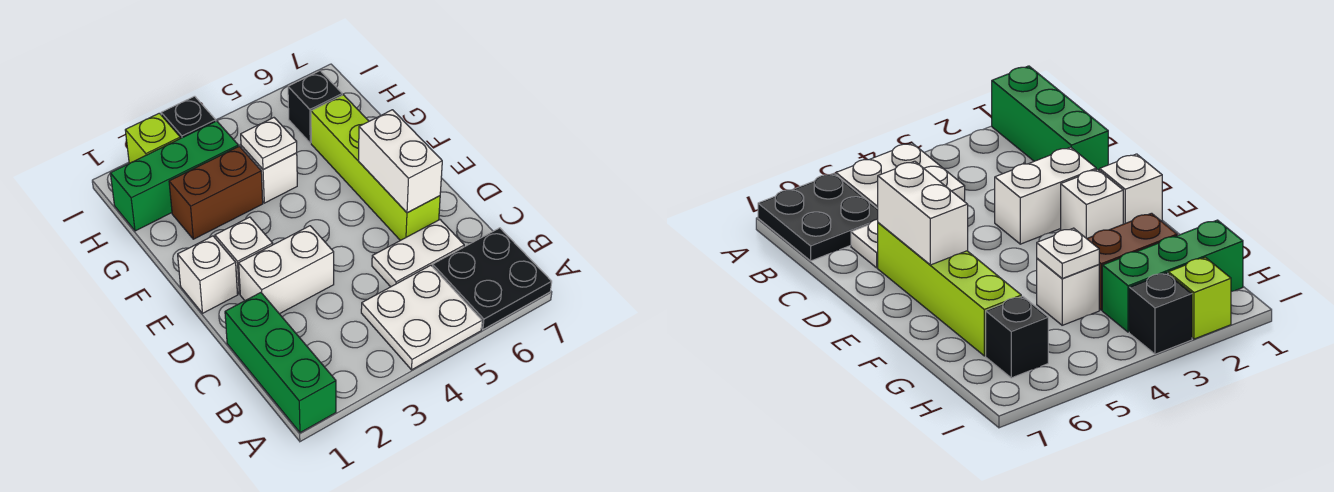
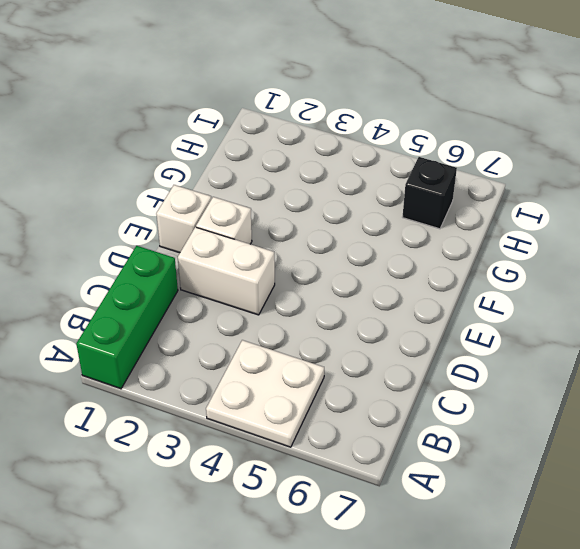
none -> black 2x2 plate [432,228,552,329]
none -> white 1x2 plate [372,220,464,287]
none -> lime 1x4 brick [311,95,440,241]

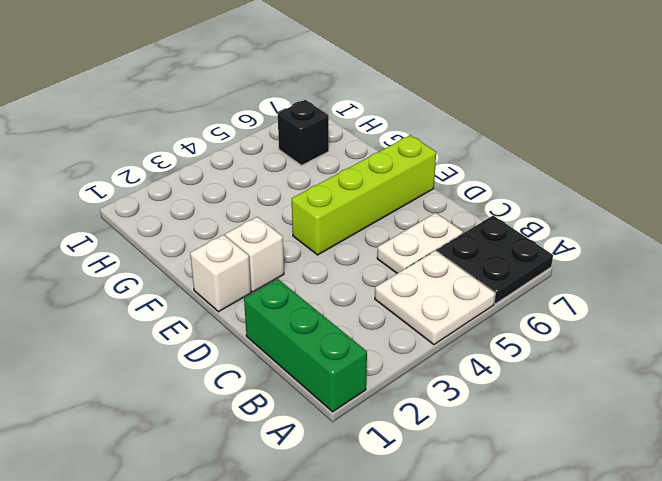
lime 1x4 brick [292,135,436,255] -> lime 1x4 brick turned to [311,95,440,241]
none -> white 1x2 brick [239,226,334,314]
none -> brown 1x2 brick [169,146,263,239]
none -> white 1x1 brick [241,146,297,203]

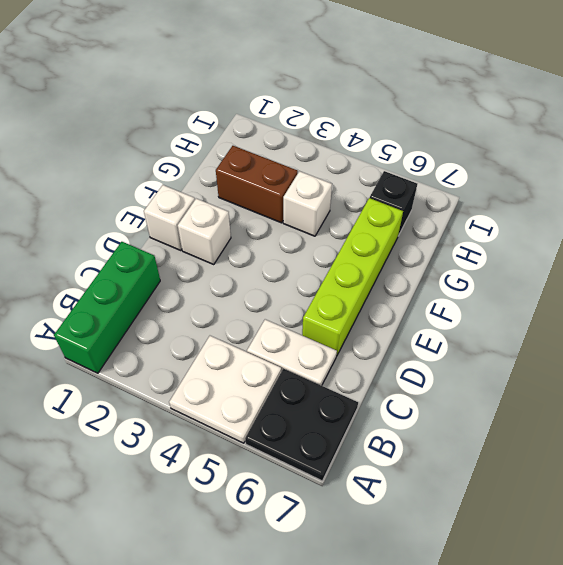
none -> white 1x2 brick [239,226,334,314]
none -> green 1x3 brick [110,121,238,231]
none -> lime 1x1 brick [125,113,180,163]

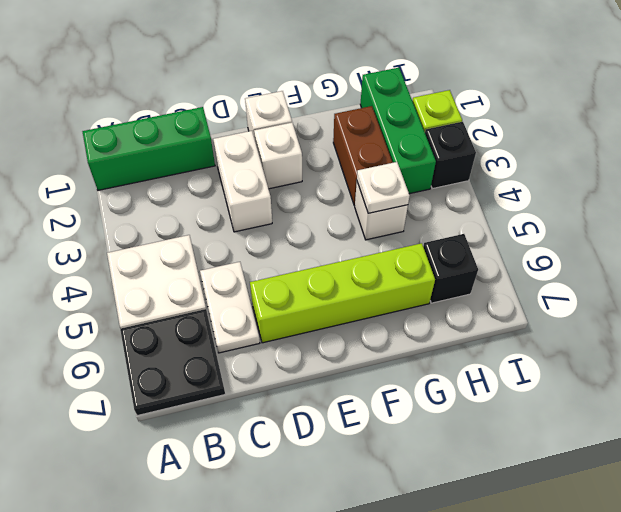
none -> white 1x2 brick [359,110,442,213]

